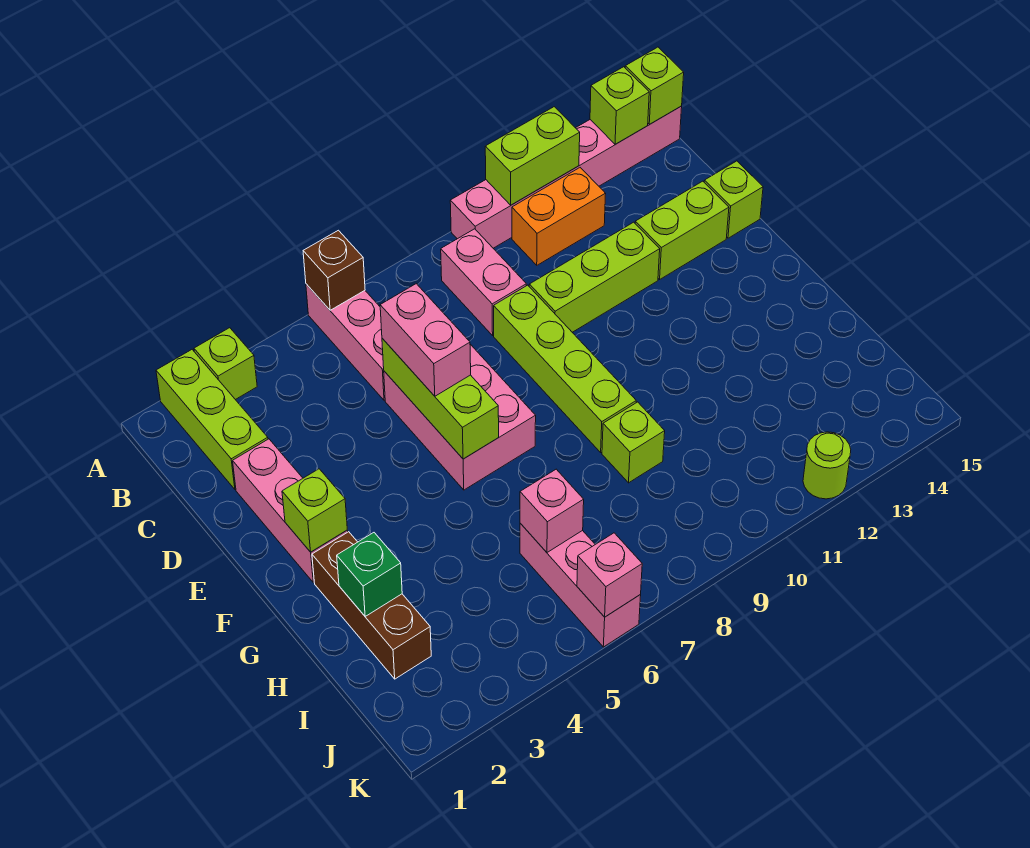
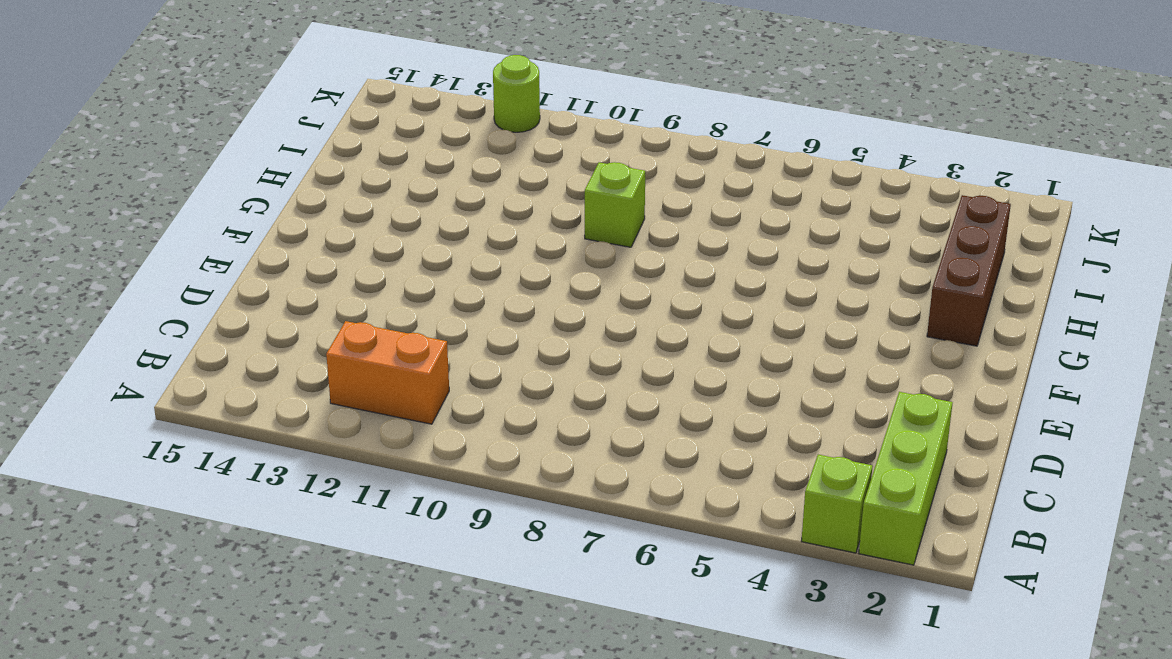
none -> pink 1x3 brick [306,284,385,400]
none -> pink 1x6 brick [450,106,682,248]
none -> pink 1x2 brick [441,229,526,335]

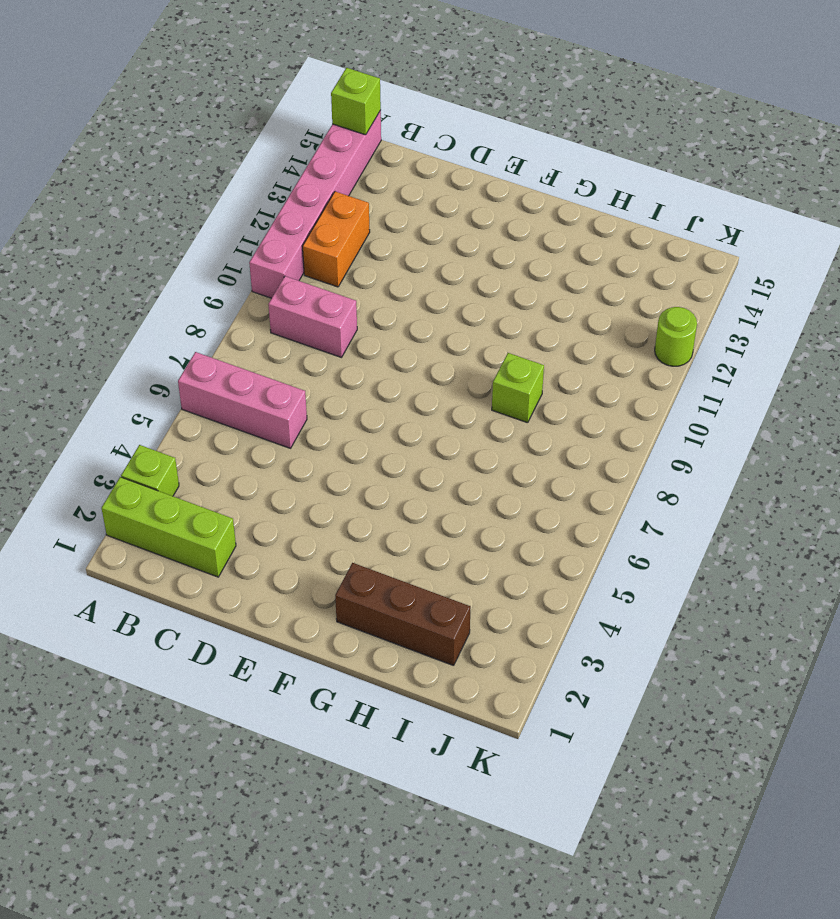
none -> pink 1x3 brick [233,439,348,582]
none -> pink 2x3 brick [384,344,536,490]
none -> lime 1x4 brick [494,285,636,452]

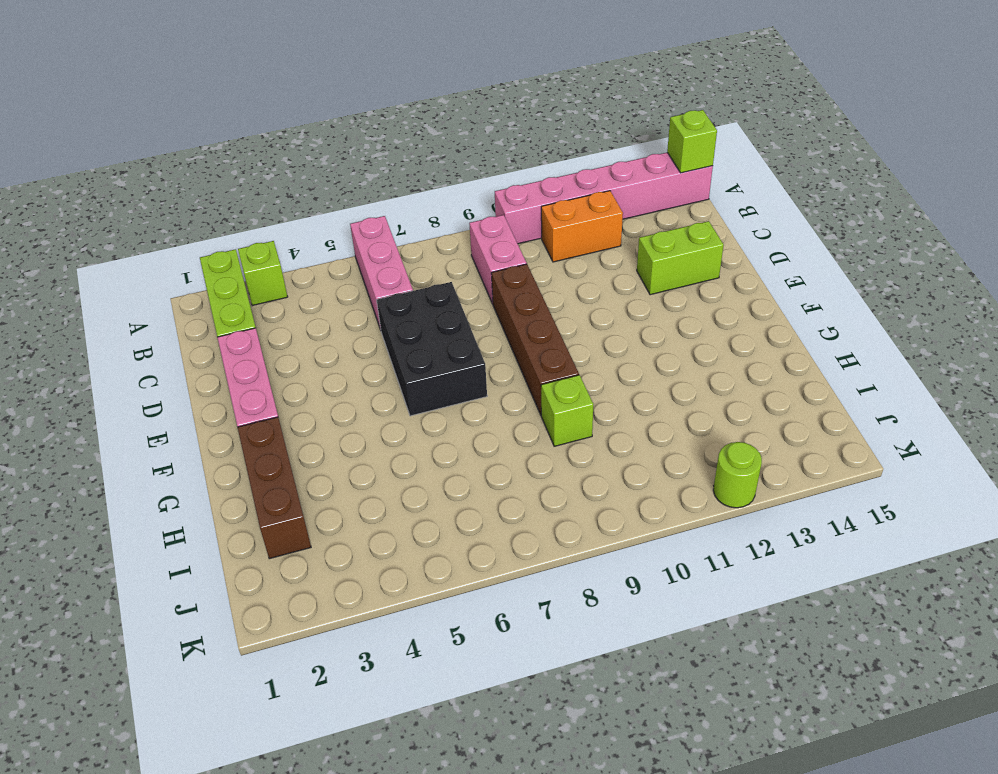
black 2x3 brick [376,282,487,416] -> pink 2x3 brick [384,344,536,490]
brown 1x4 brick [491,264,579,415] -> lime 1x4 brick [494,285,636,452]
none -> lime 1x3 brick [529,222,660,332]
none -> lime 1x1 brick [704,161,763,238]
none -> pink 1x3 brick [520,523,641,647]

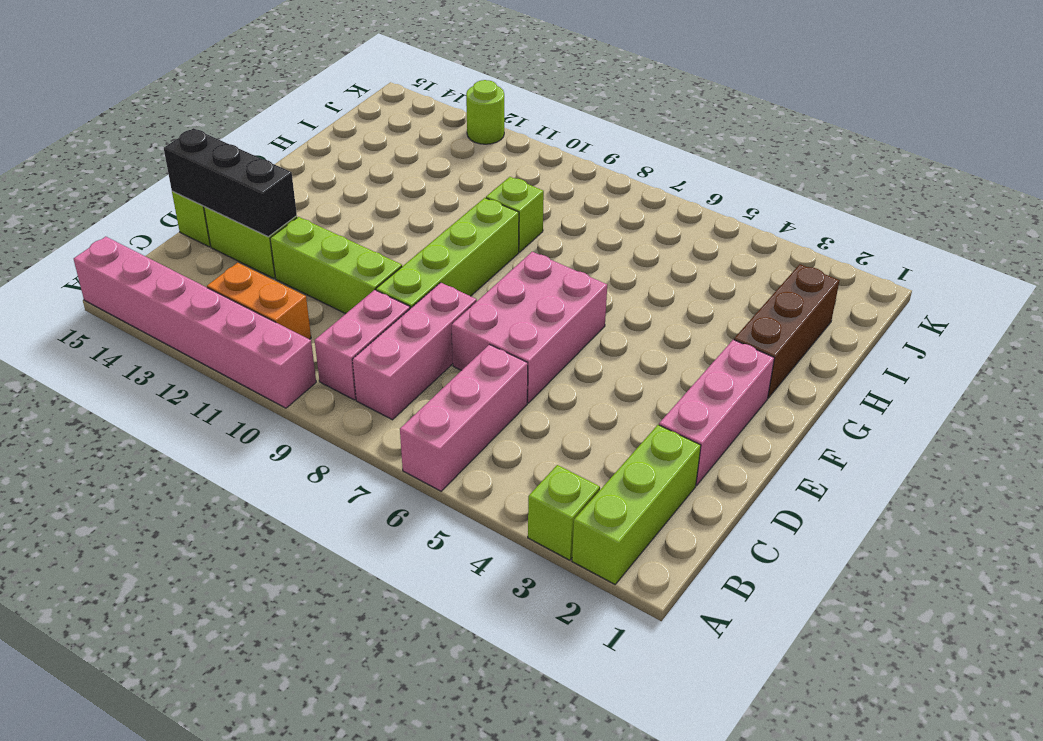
pink 1x3 brick [352,283,477,420] -> pink 1x3 brick moved to [520,523,641,647]
black 1x3 brick [164,128,297,237] -> none
none -> brown 1x1 brick [303,230,365,310]
none -> lime 1x2 brick [485,107,580,205]
none -> lime 1x1 brick [590,67,649,144]

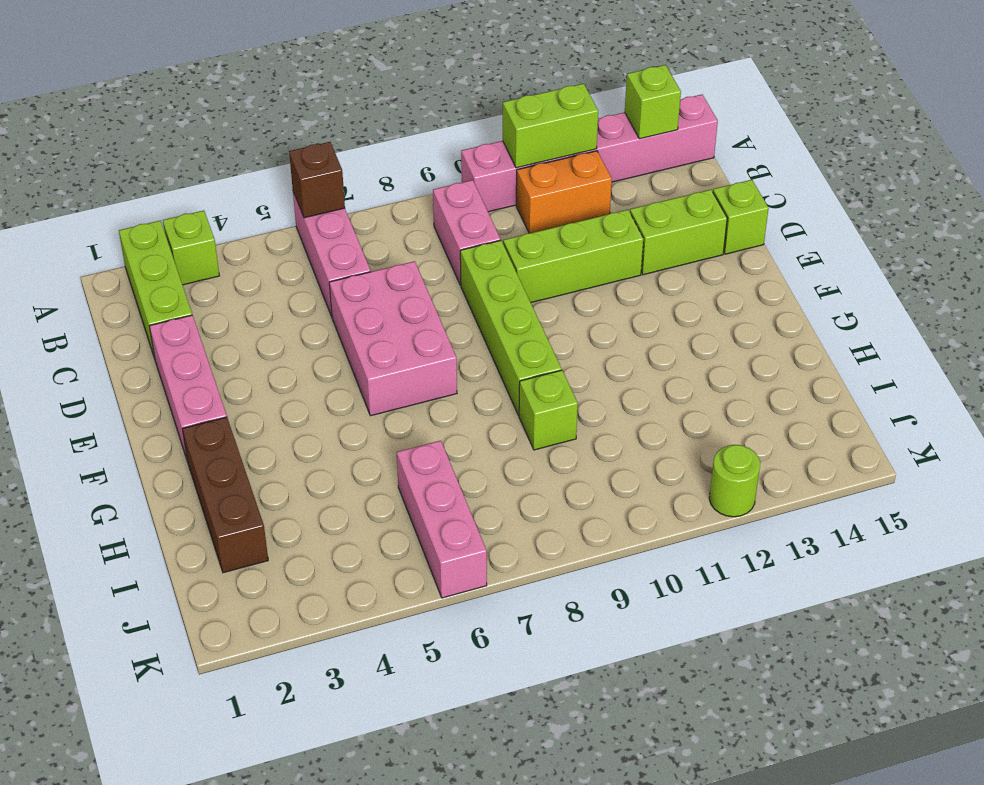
none -> lime 1x1 brick [625,47,684,124]
none -> lime 1x3 brick [382,338,499,459]
none -> lime 1x1 brick [282,469,347,552]

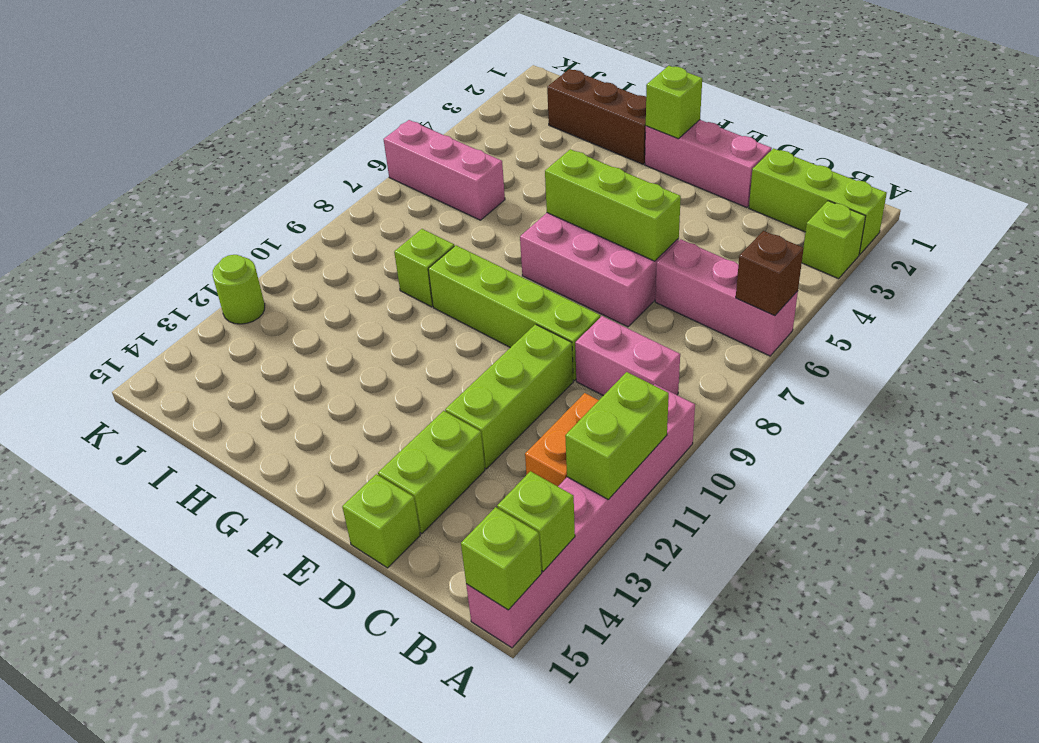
none -> green 1x1 brick [337,533,402,616]
none -> pink 1x1 brick [520,469,584,552]
none -> pink 1x1 brick [577,533,642,617]

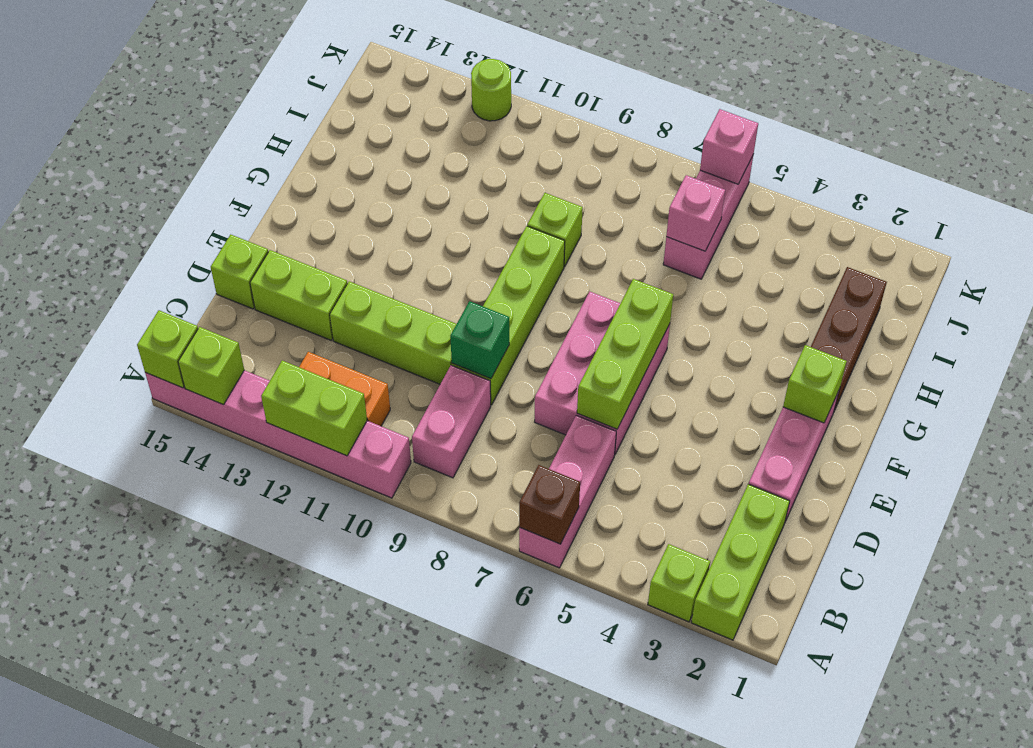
green 1x1 brick [450,301,509,379] -> green 1x1 brick moved to [337,533,402,616]
none -> pink 1x2 brick [380,284,471,396]

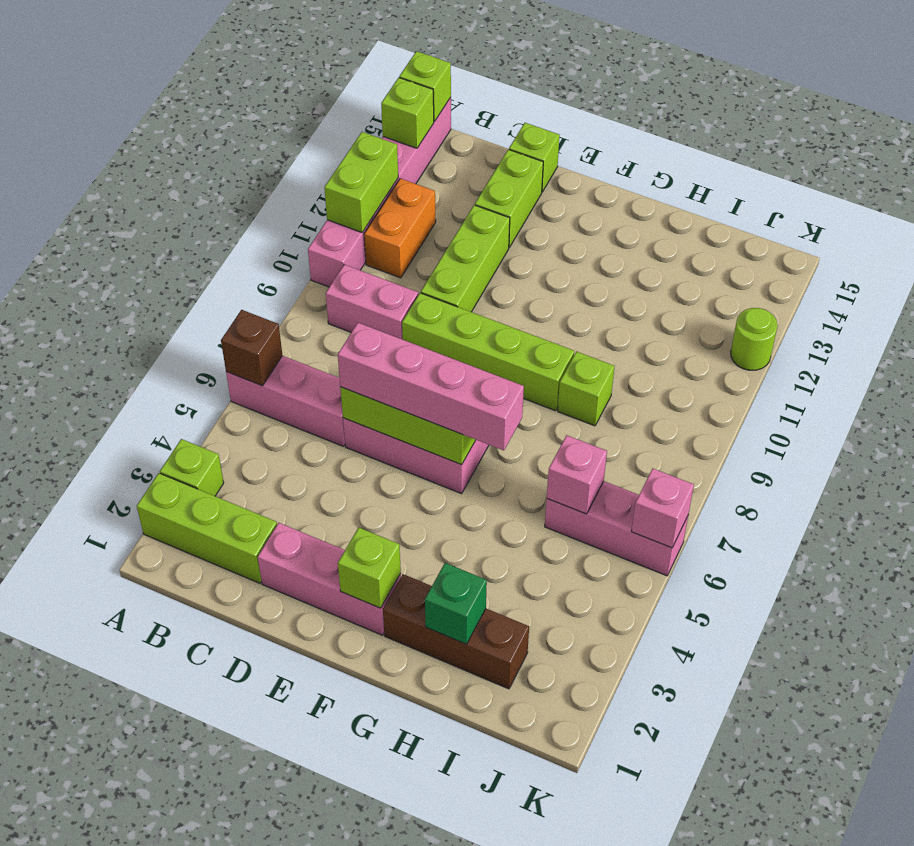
pink 1x4 brick [338,323,524,450] -> pink 1x2 brick [380,284,471,396]

